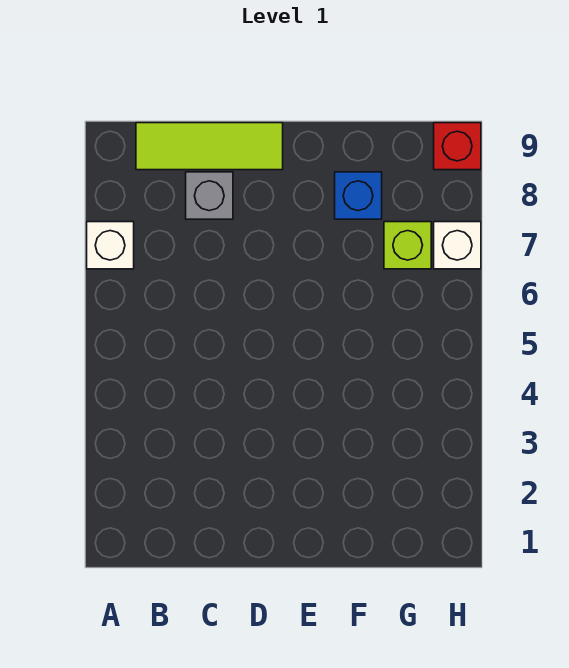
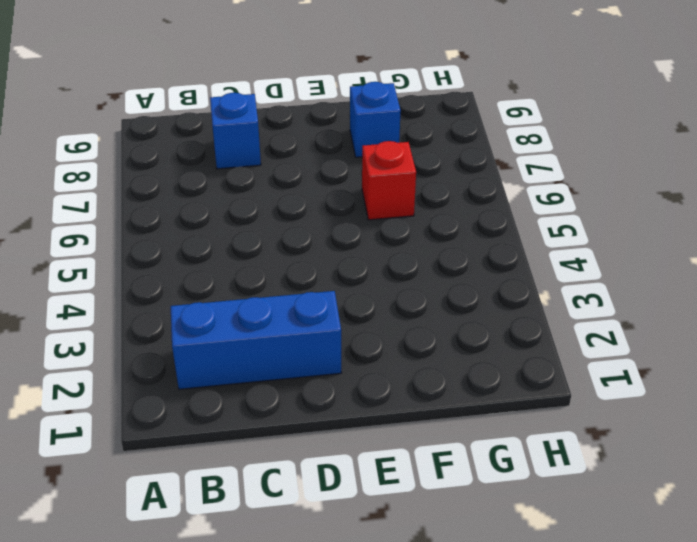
blue 1x3 brick [171,291,342,389] -> none
blue 1x1 brick [210,93,261,169] -> grey 1x1 brick [186,172,233,219]
red 1x1 brick [362,141,416,220] -> red 1x1 brick moved to [434,123,481,170]
none -> white 1x1 brick [87,222,134,269]
none -> lime 1x3 tile [136,123,283,170]

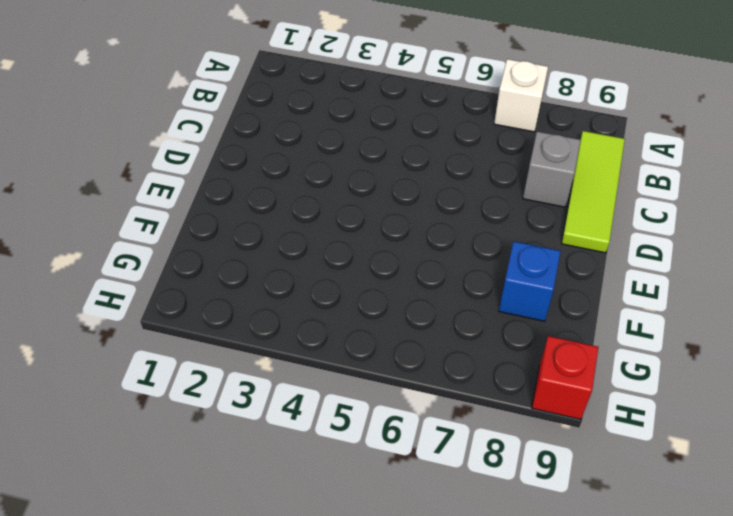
none -> lime 1x1 brick [384,222,431,269]
none -> white 1x1 brick [434,222,481,269]

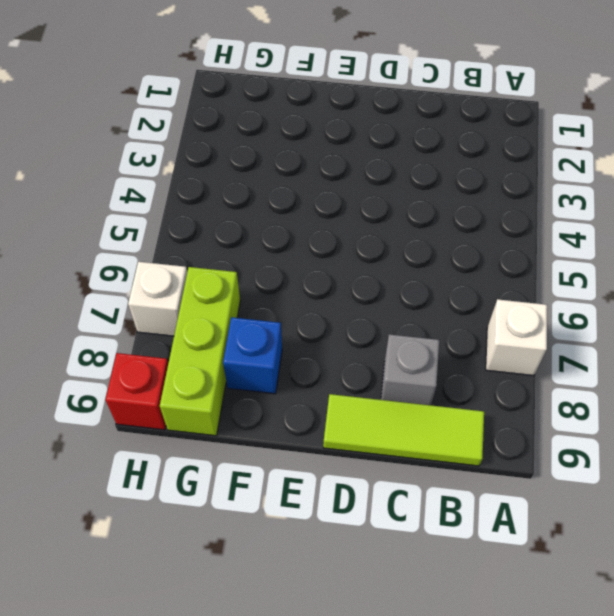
lime 1x3 brick [160,267,240,436] -> lime 1x1 brick [384,222,431,269]

